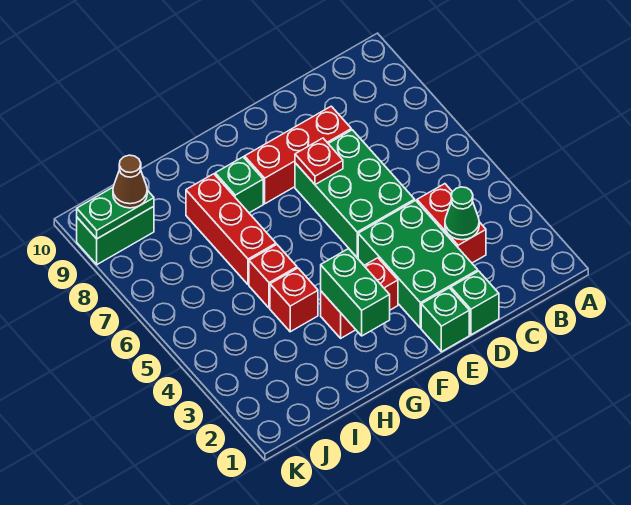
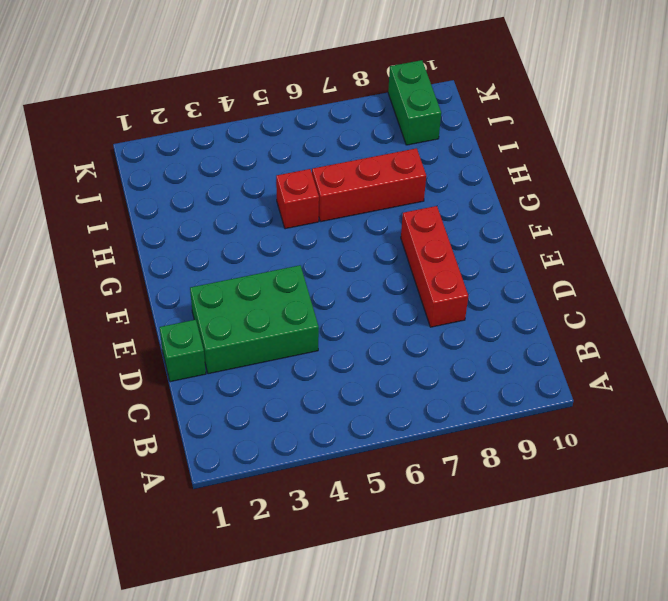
none -> red 1x2 brick [417,184,486,263]
none -> green 2x3 brick [295,130,415,257]
none -> green 1x1 brick [421,288,469,352]

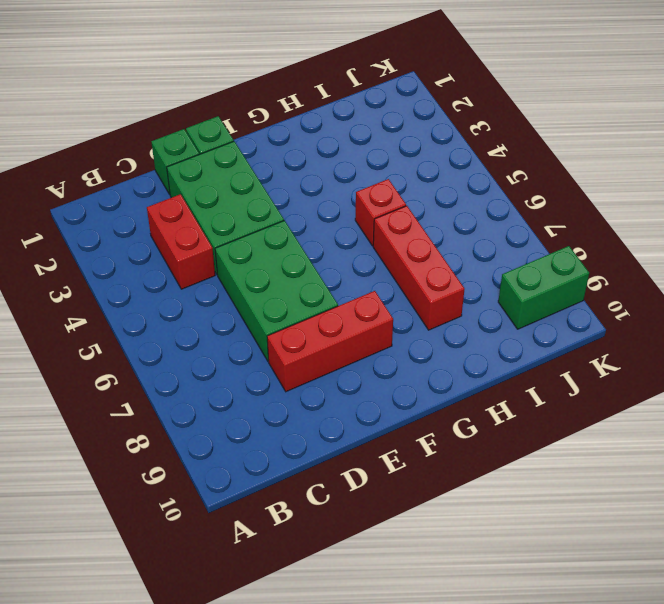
none -> red 1x2 brick [321,258,398,338]
none -> green 1x1 brick [215,157,263,213]
none -> red 1x1 brick [270,268,318,332]

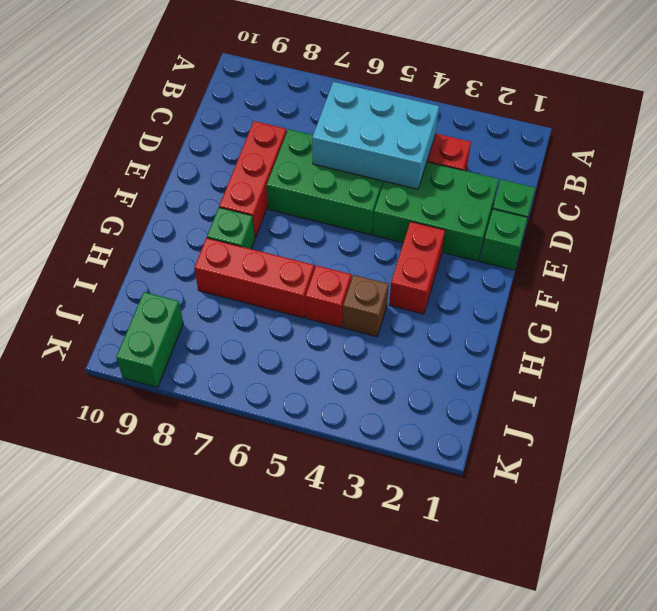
cyan 2x3 brick [312,82,439,189] -> none
brown 1x1 brick [342,275,389,337] -> red 1x1 brick [270,268,318,332]
none -> green 1x1 cone [445,187,479,240]
none -> red 1x1 plate [295,138,343,185]
none -> green 1x2 brick [321,249,390,336]

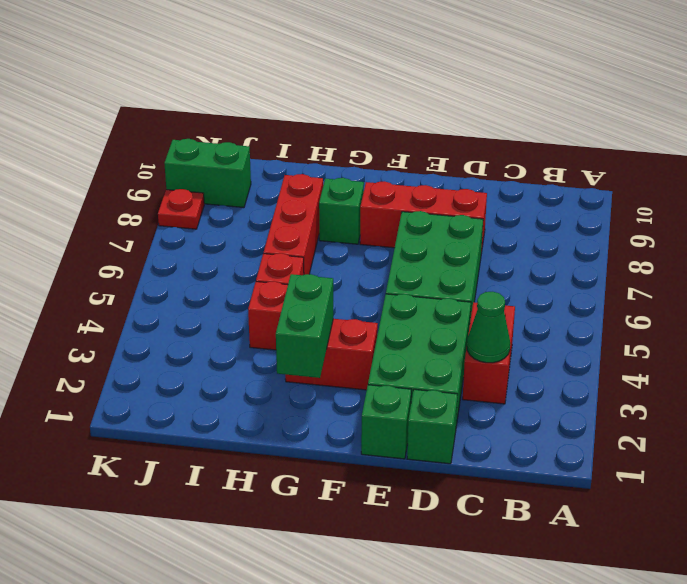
red 1x1 plate [158,189,204,229] -> red 1x1 plate moved to [295,138,343,185]
none -> green 1x2 plate [77,188,154,239]
none -> brown 1x1 cone [113,155,147,208]

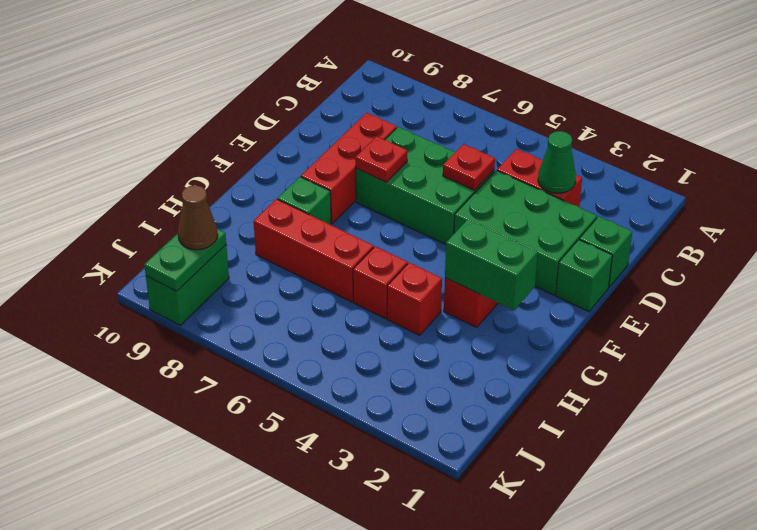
red 1x1 plate [443,144,495,190] -> none

